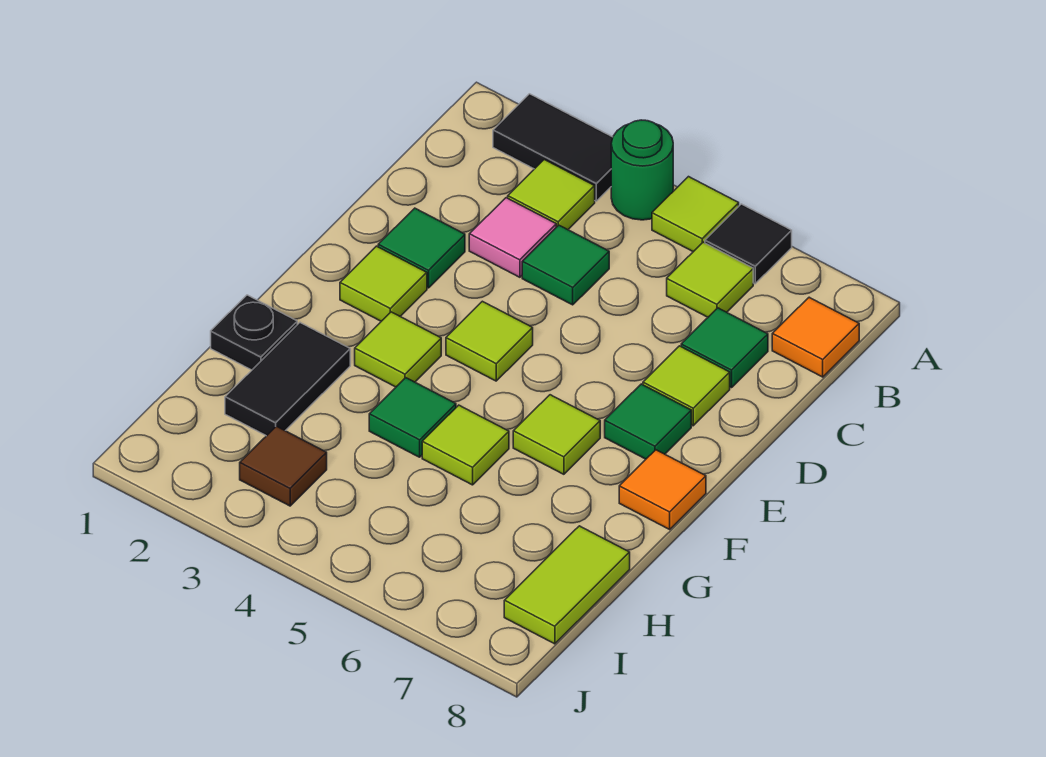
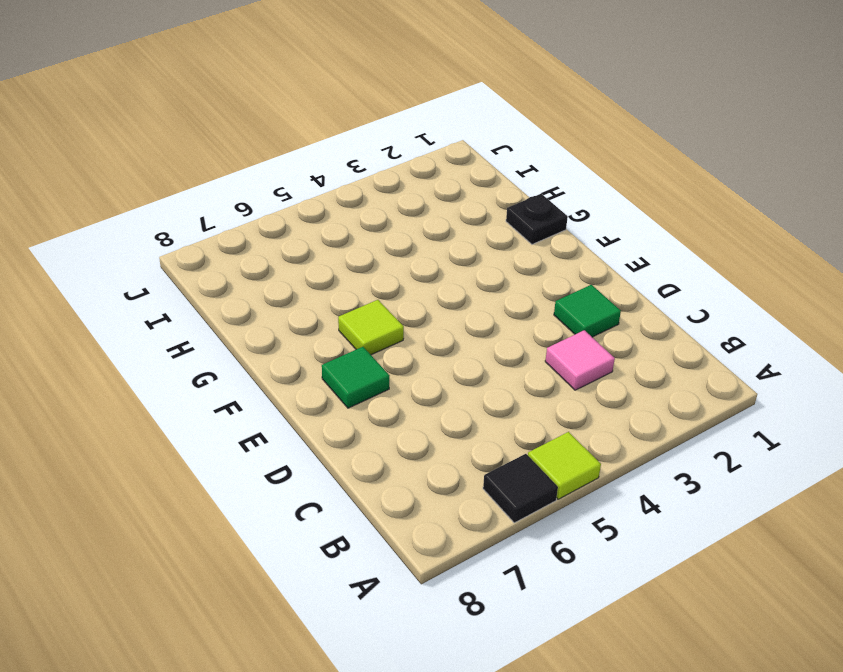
none -> black 1x2 tile [493,94,613,201]
none -> green 1x1 round brick [611,120,673,220]
none -> lime 1x1 tile [508,160,595,230]

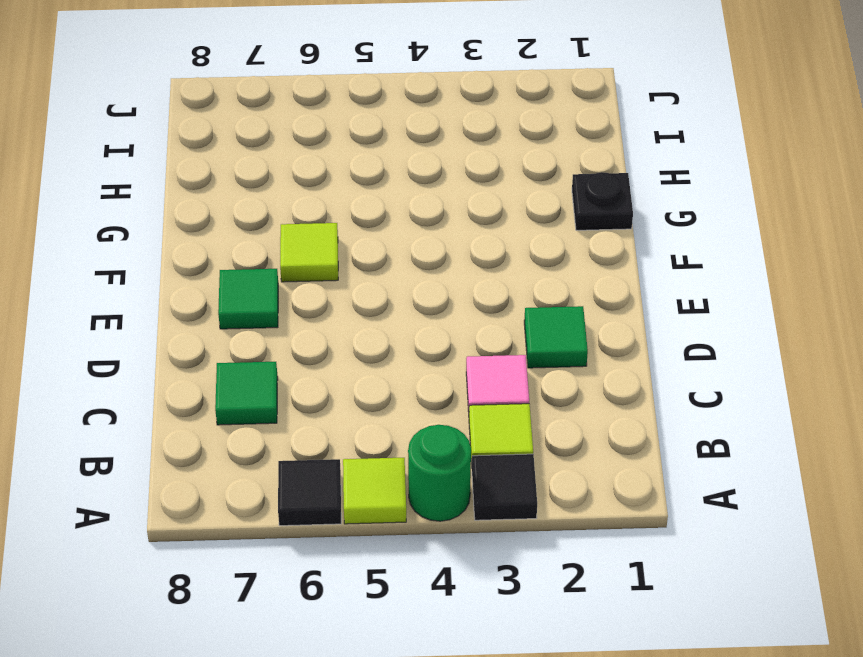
black 1x1 tile [472,454,537,520] -> black 1x2 tile [493,94,613,201]
none -> lime 1x1 tile [667,242,753,317]
none -> orange 1x1 tile [772,297,859,377]
none -> green 1x1 tile [522,225,609,305]

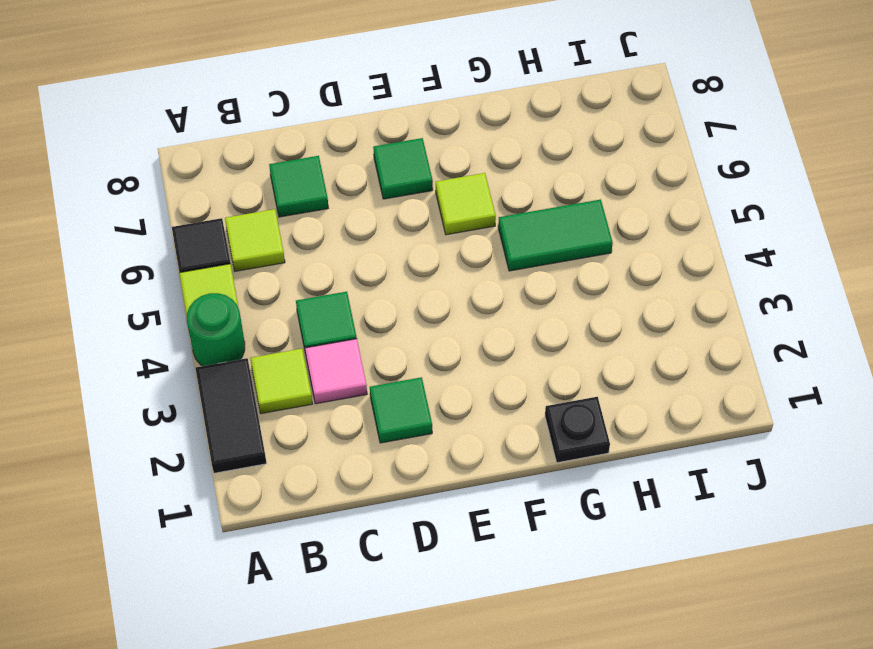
green 1x2 tile [498,199,613,271] -> lime 1x1 tile [422,405,509,485]
none -> orange 1x1 tile [772,297,859,377]
none -> lime 1x1 tile [643,346,730,426]
none -> lime 1x1 tile [340,246,427,321]

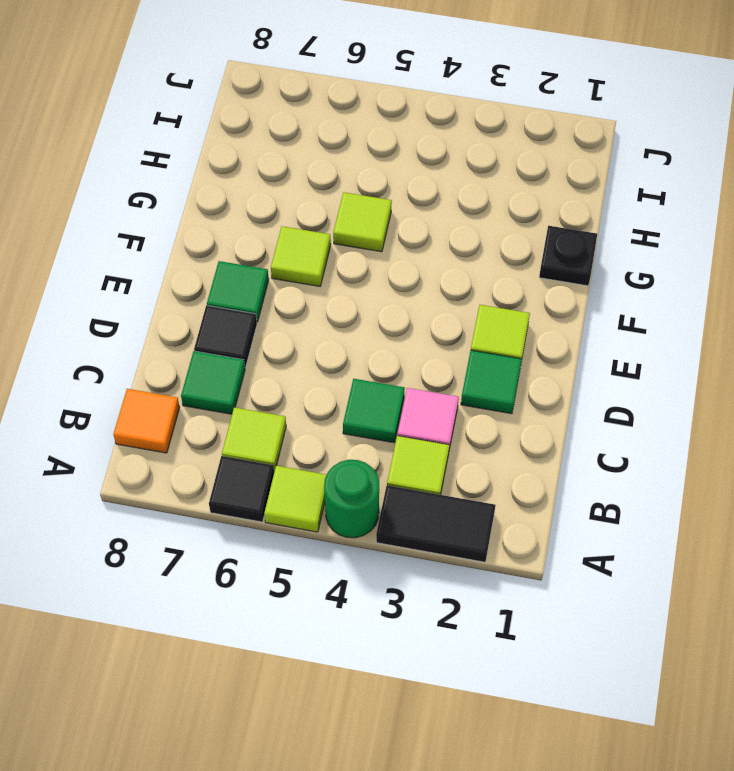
black 1x1 tile [194,305,257,368] -> lime 1x1 tile [643,346,730,426]
none -> lime 1x1 tile [446,301,533,381]
none -> lime 1x1 tile [355,312,441,387]
none -> orange 1x1 tile [619,450,706,529]

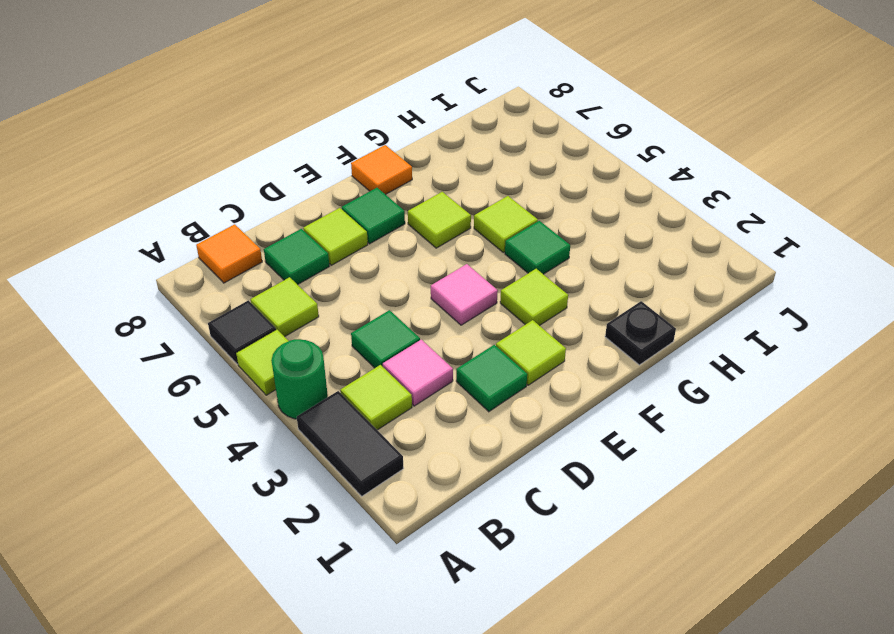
pink 1x1 tile [431,264,498,325] -> lime 1x1 tile [446,301,533,381]
none -> black 1x2 tile [225,323,350,436]
none -> lime 1x2 tile [504,526,630,644]
none -> brown 1x1 tile [240,426,327,506]

